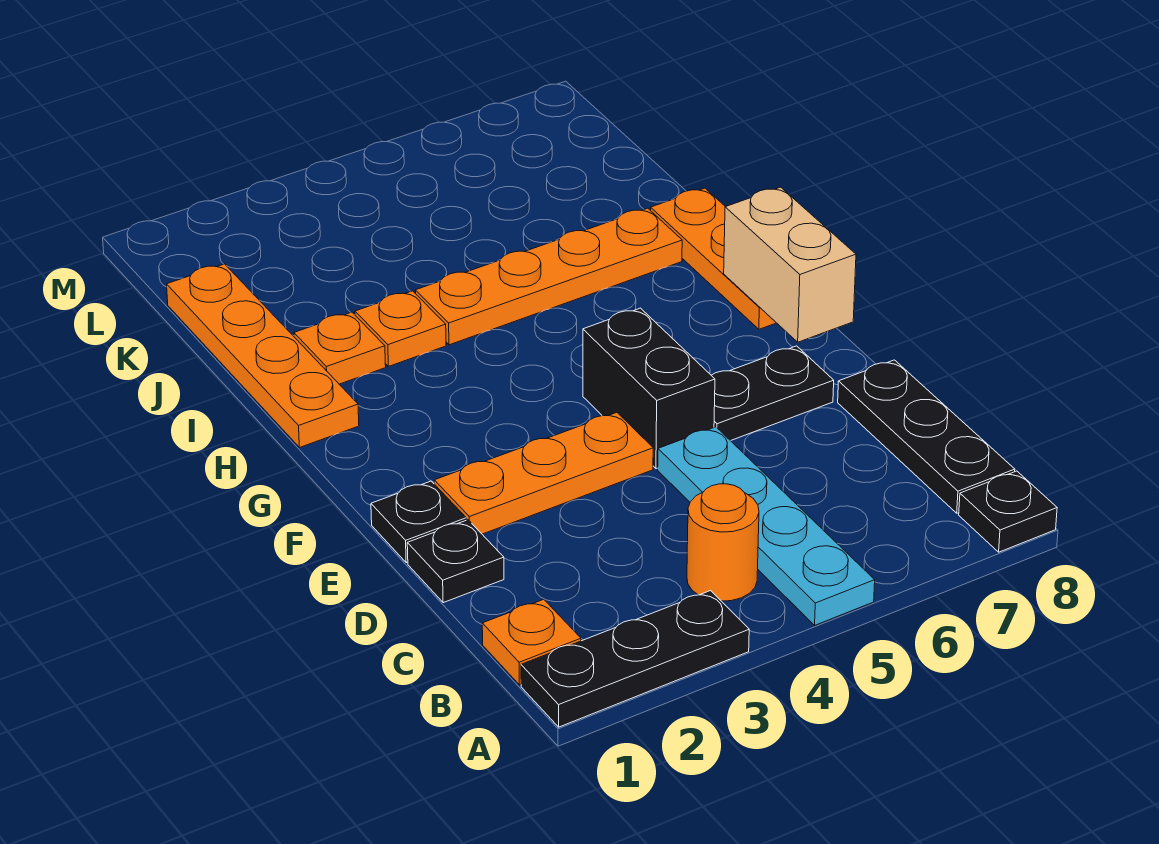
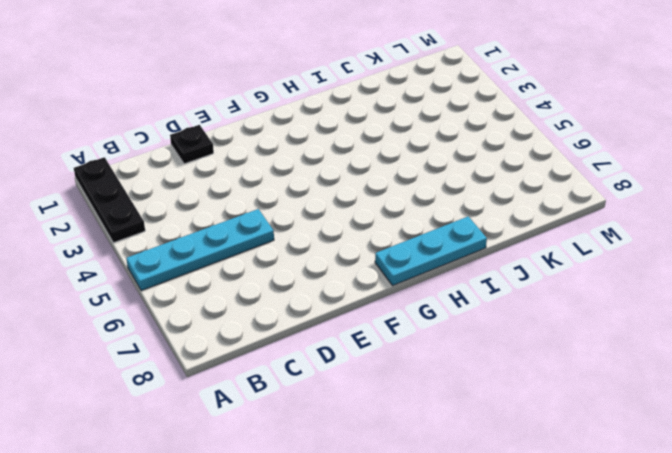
cyan 1x3 plate [375,216,487,285] -> orange 1x3 plate [651,188,776,329]
none -> black 1x1 plate [959,471,1057,552]
none -> orange 1x1 plate [482,599,581,685]
none -> orange 1x1 round brick [687,484,759,601]

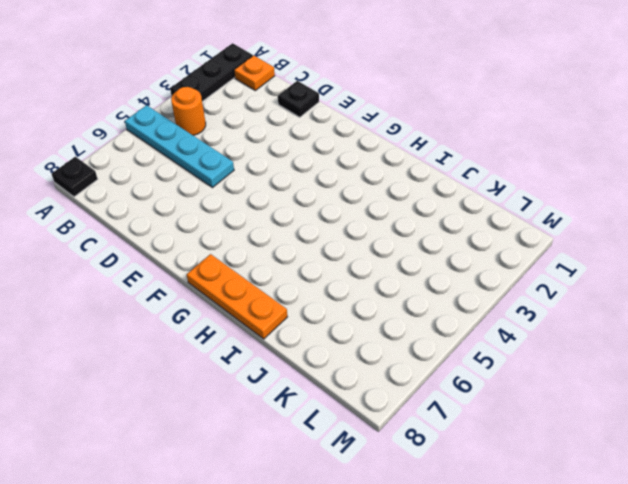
none -> black 1x3 plate [838,360,1015,513]
none -> black 1x1 plate [371,481,466,563]
none -> orange 1x3 plate [434,413,653,534]

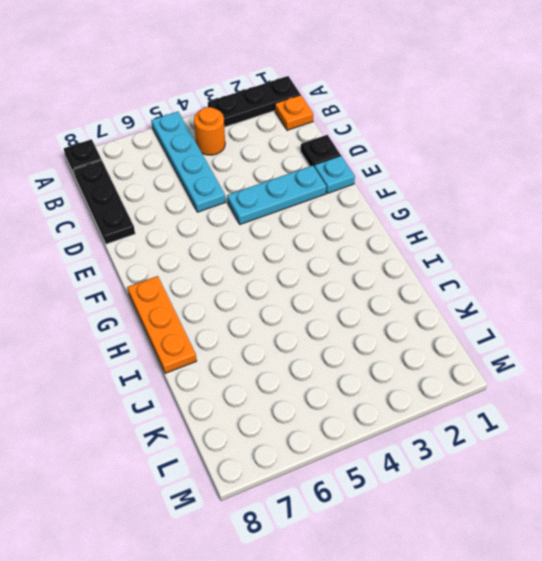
cyan 1x1 plate [314,156,355,193] -> black 1x1 plate [371,481,466,563]
cyan 1x3 plate [227,165,326,225] -> orange 1x3 plate [434,413,653,534]
none -> black 1x2 brick [583,308,715,469]
none -> black 1x2 plate [711,346,834,441]
none -> orange 1x4 plate [167,264,359,448]

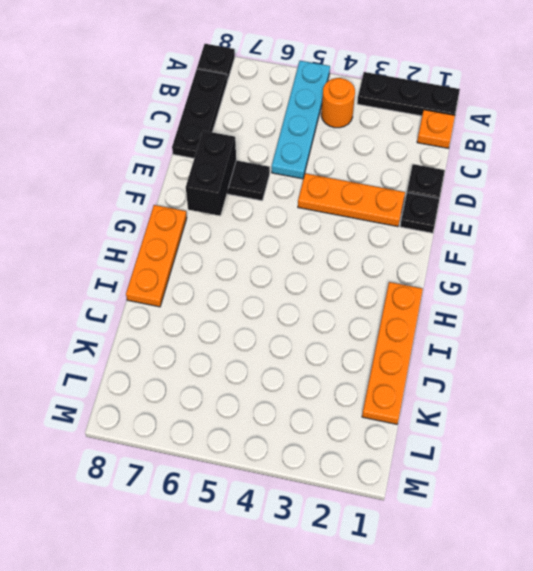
black 1x2 brick [186,131,236,216] -> black 1x2 brick moved to [583,308,715,469]
none -> orange 1x1 plate [294,312,386,384]
none -> orange 1x1 plate [355,291,446,366]
none -> orange 1x4 plate [415,208,682,345]

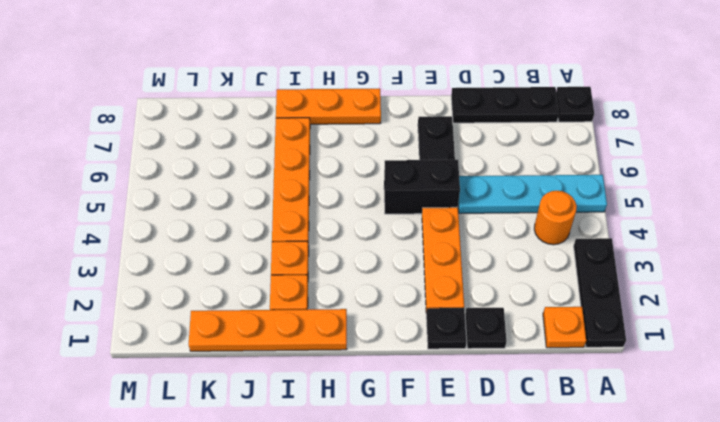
none -> tan 1x2 brick [724,187,856,342]

